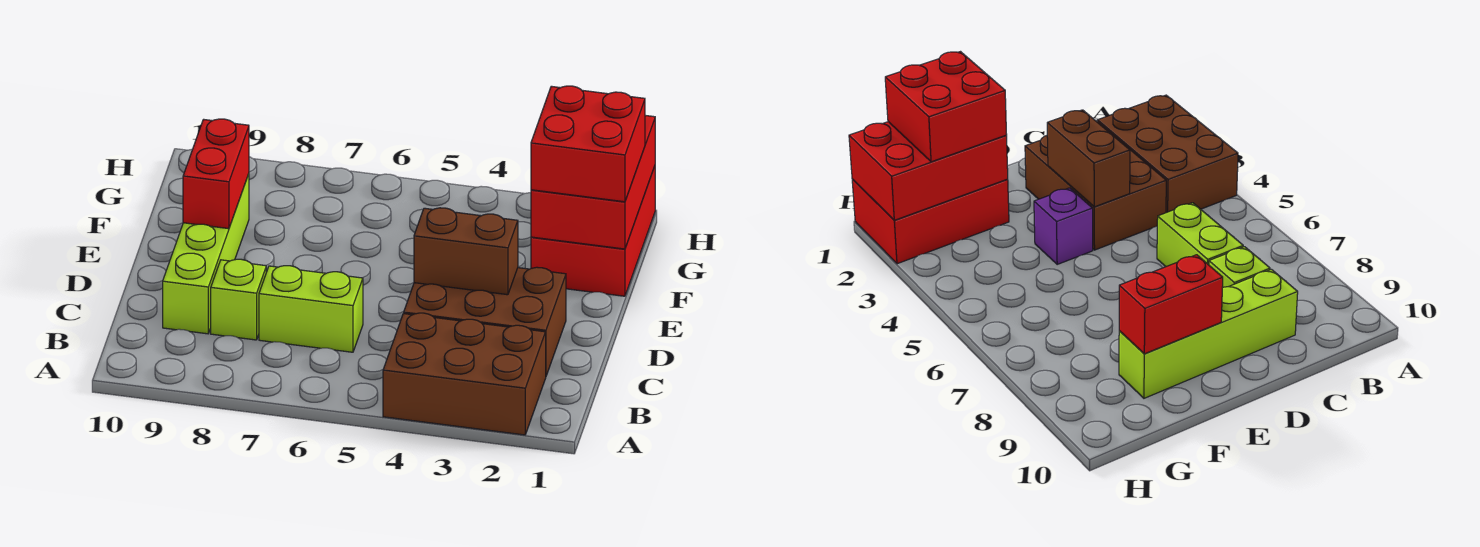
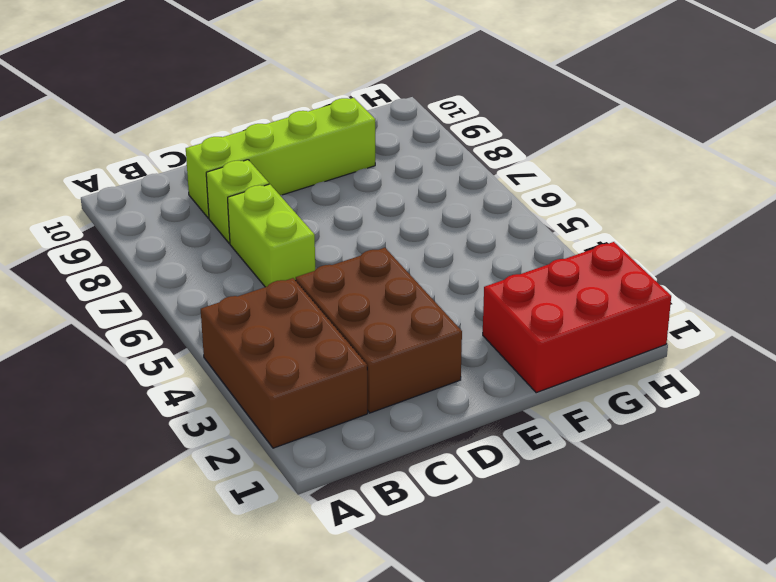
none -> purple 1x1 brick [1034,188,1093,264]
none -> brown 1x2 brick [414,208,518,295]

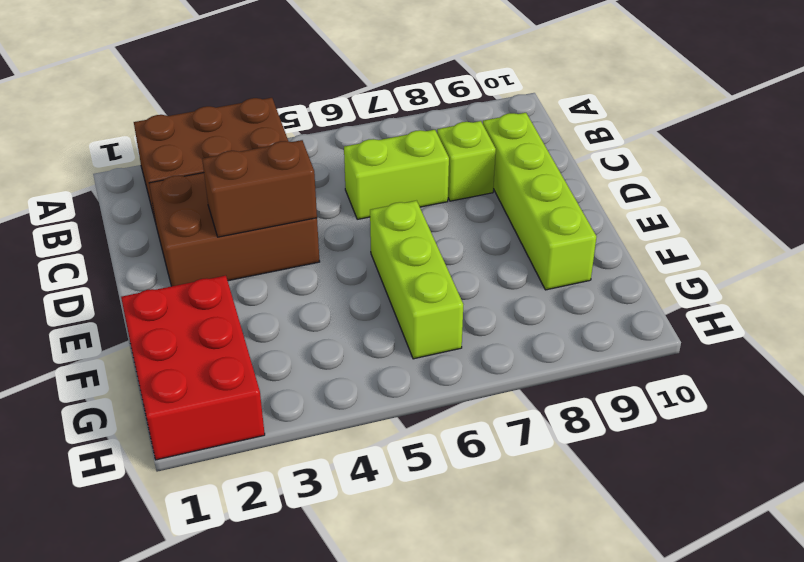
lime 1x3 brick [370,201,463,359] -> none
none -> purple 1x1 brick [1034,188,1093,264]
none -> red 1x2 brick [183,119,249,229]

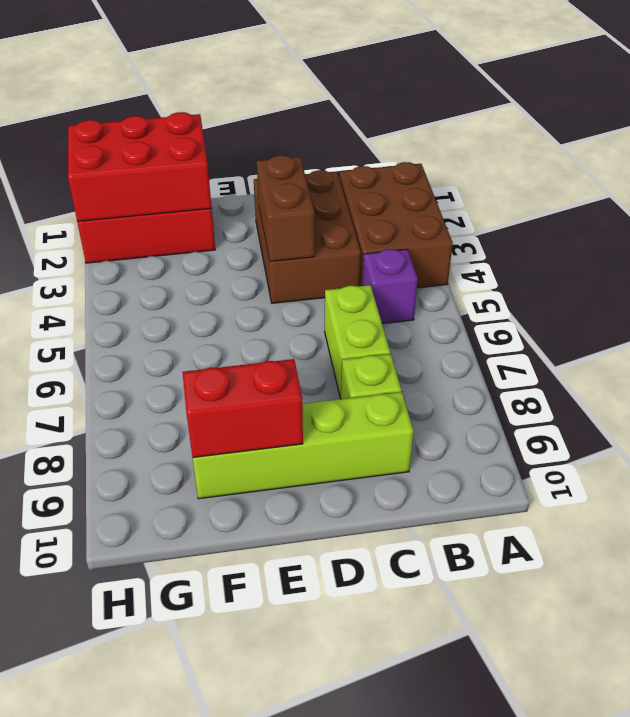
purple 1x1 brick [362,249,418,324] -> purple 1x1 brick moved to [1034,188,1093,264]
none -> red 2x2 brick [531,86,645,202]

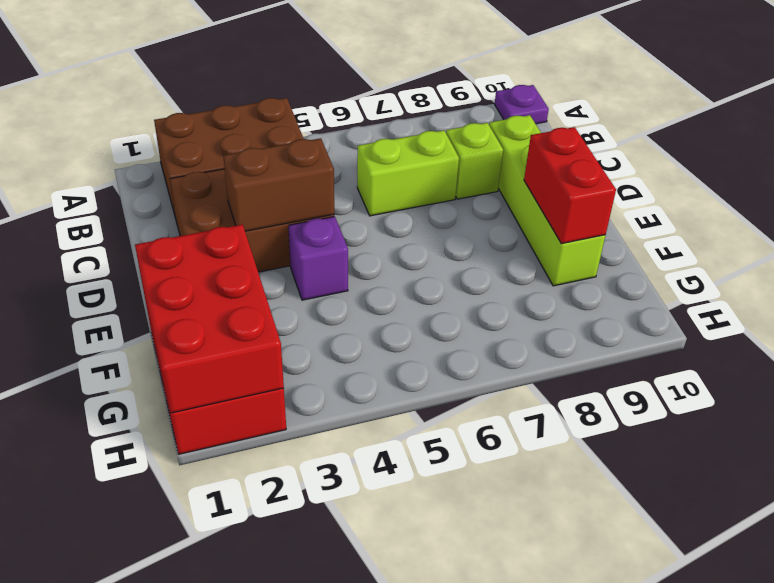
purple 1x1 plate [495,85,549,124] -> none
none -> red 2x2 brick [531,86,645,202]

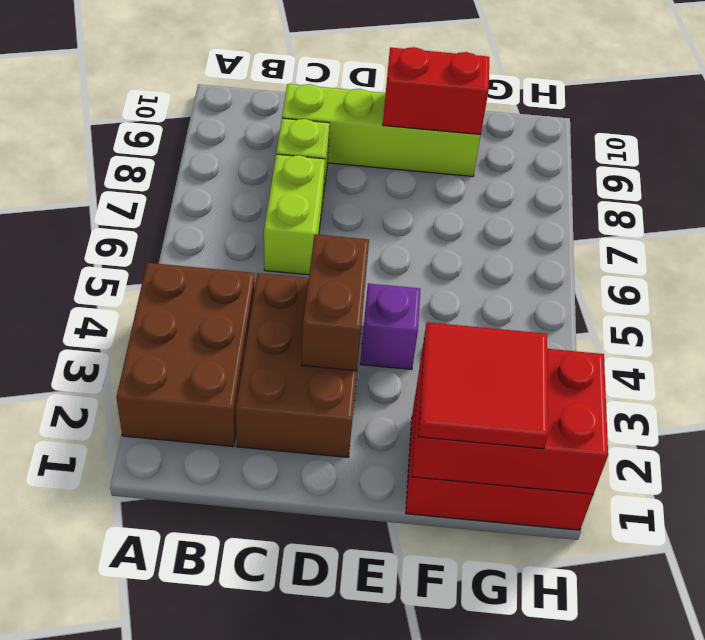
red 2x2 tile [418,322,548,449] -> red 2x2 brick [531,86,645,202]

